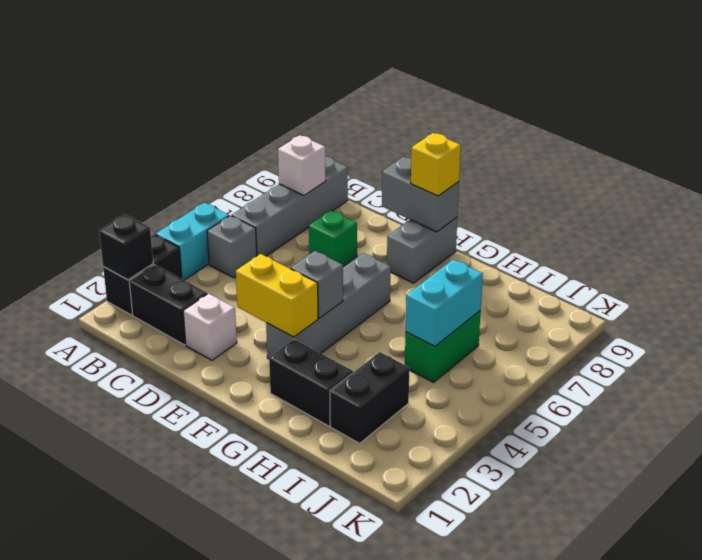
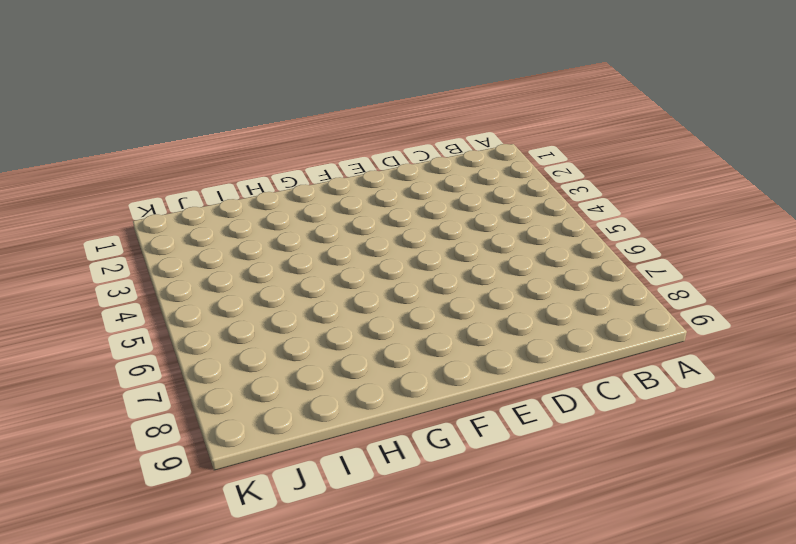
none -> black 1x2 brick [103,234,182,315]
none -> cyan 1x2 brick [156,203,229,280]
none -> black 1x2 brick [129,265,207,345]

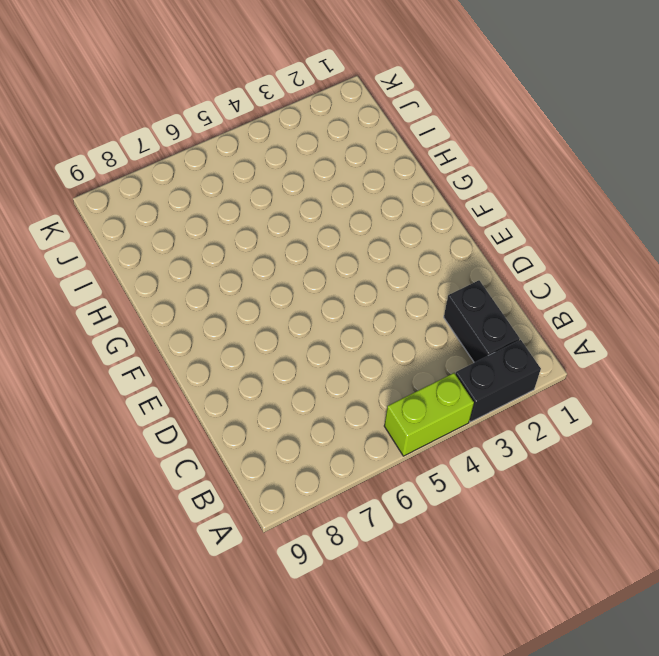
lime 1x2 brick [384,373,474,456] -> cyan 1x2 brick [156,203,229,280]
none -> grey 1x1 brick [207,216,257,278]
none -> grey 1x4 brick [232,157,348,256]
none -> white 1x1 brick [183,294,237,360]

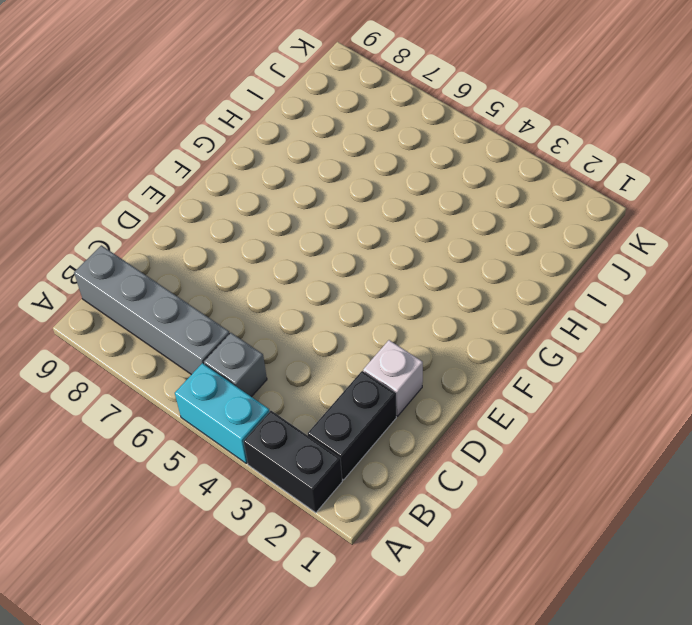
none -> green 1x1 brick [309,210,357,266]
none -> grey 1x4 brick [266,253,391,359]
none -> grey 1x2 brick [387,218,457,283]

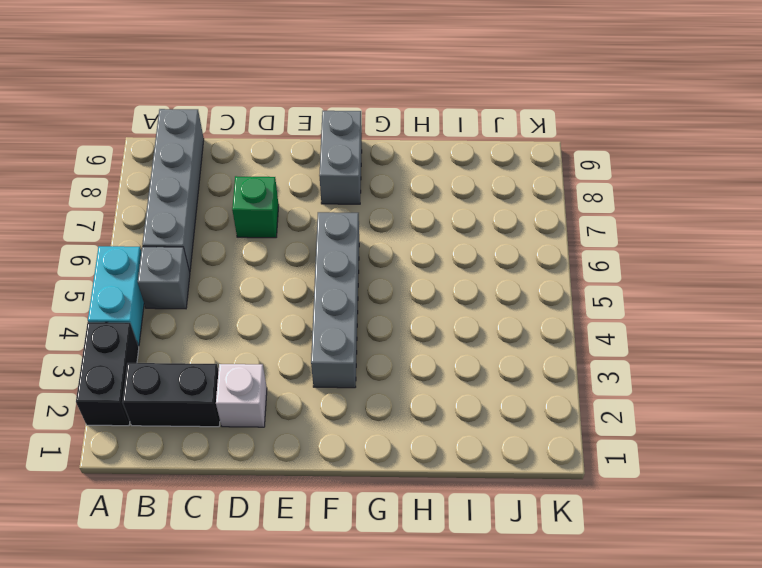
none -> black 1x2 brick [269,339,353,426]
none -> black 1x2 brick [330,352,410,443]
none -> green 1x2 brick [405,311,481,382]

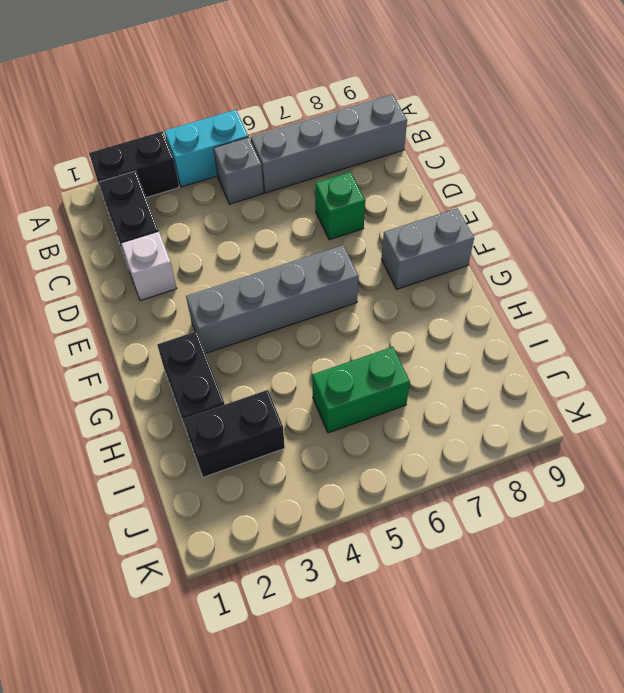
none -> black 1x1 brick [99,215,153,280]
none -> white 1x1 brick [278,135,326,195]
none -> yellow 1x2 brick [236,254,318,337]

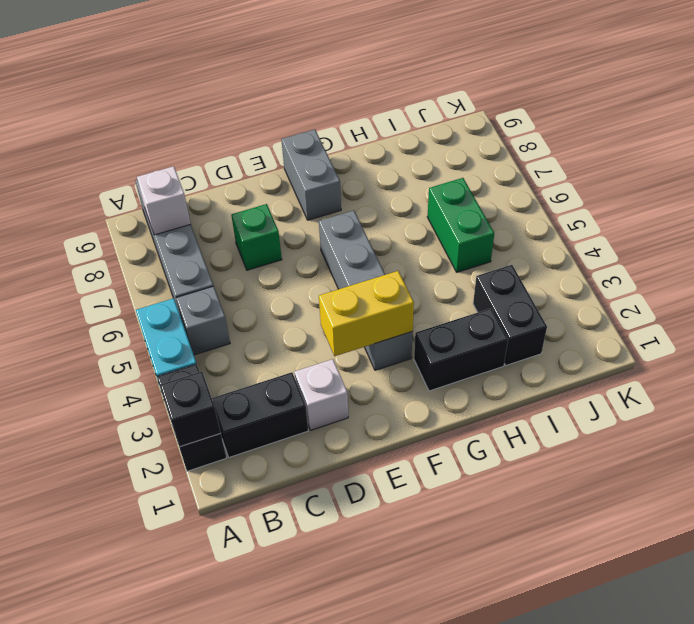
none -> grey 1x2 brick [382,157,459,232]
none -> grey 1x1 brick [291,251,343,318]
none -> cyan 1x2 brick [406,260,483,346]

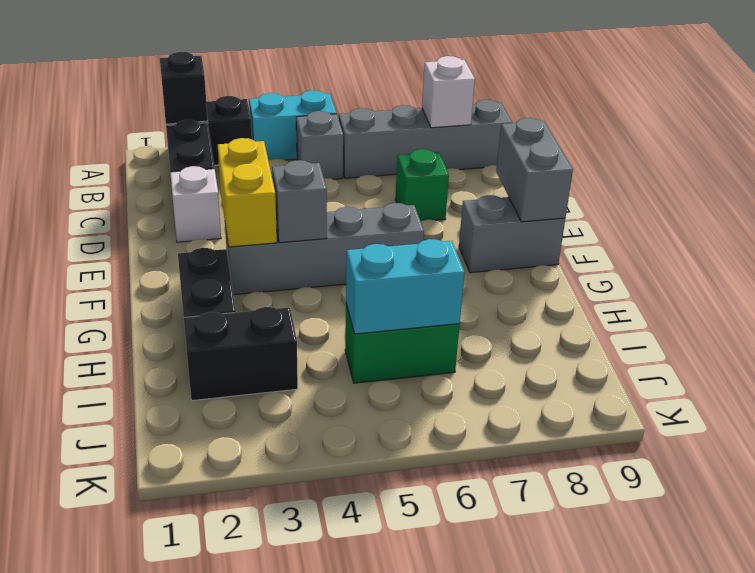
none -> yellow 1x1 brick [411,133,461,196]

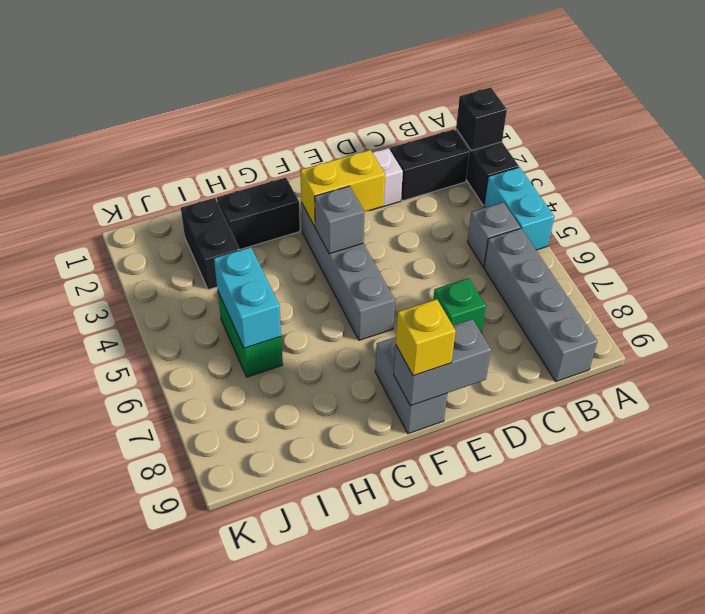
none -> white 1x1 brick [278,135,326,195]

